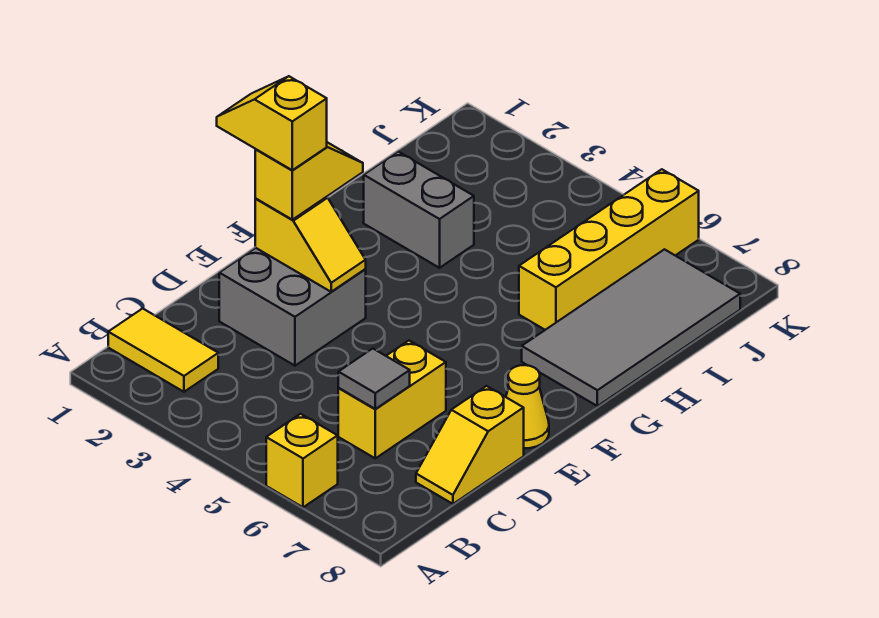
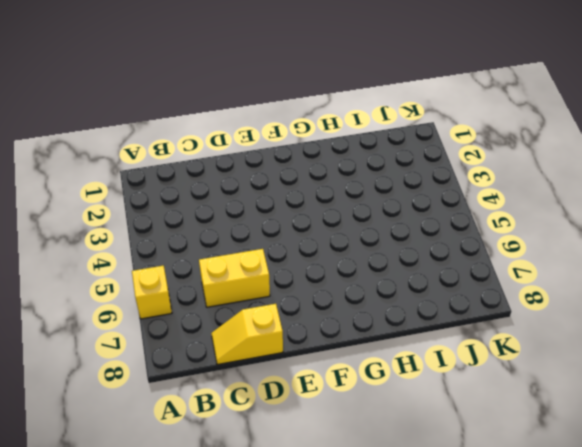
none -> yellow 1x2 tile [108,308,218,392]
none -> grey 2x2 brick [219,248,366,366]
none -> yellow 1x1 cone [506,365,549,448]

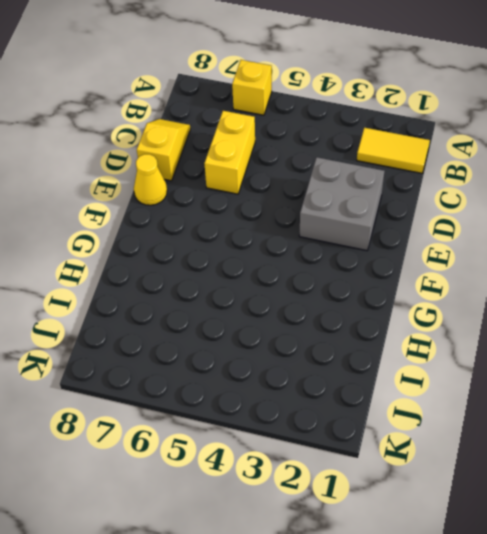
none -> grey 2x4 tile [522,249,740,406]
none -> grey 1x2 brick [364,152,474,268]
none -> yellow 1x4 brick [519,169,699,330]

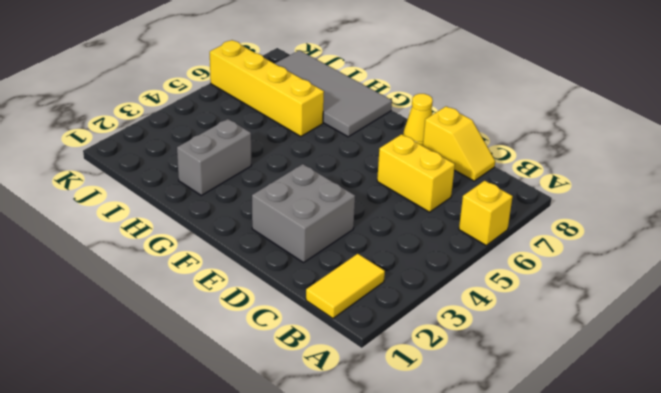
none -> grey 1x1 tile [338,349,410,409]
none -> yellow 1x2 slope [255,197,366,292]
none -> yellow 1x2 slope [255,142,363,220]

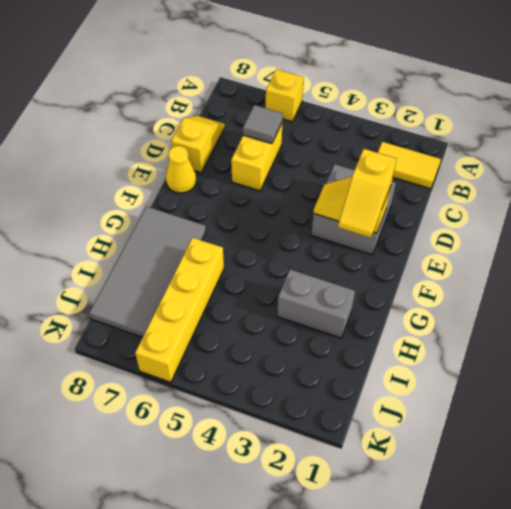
none -> yellow 1x2 slope [217,76,327,170]

